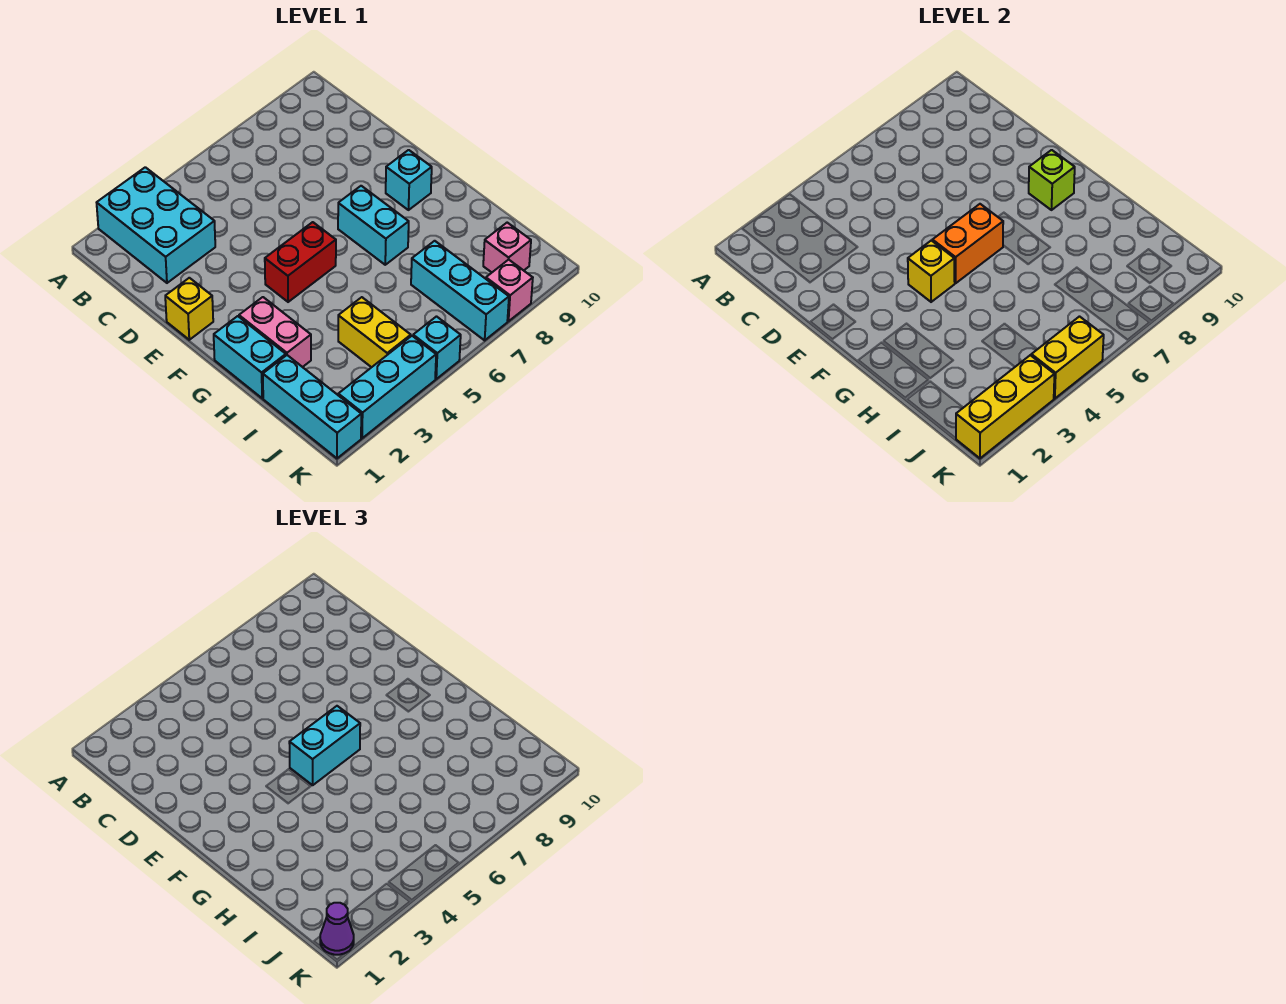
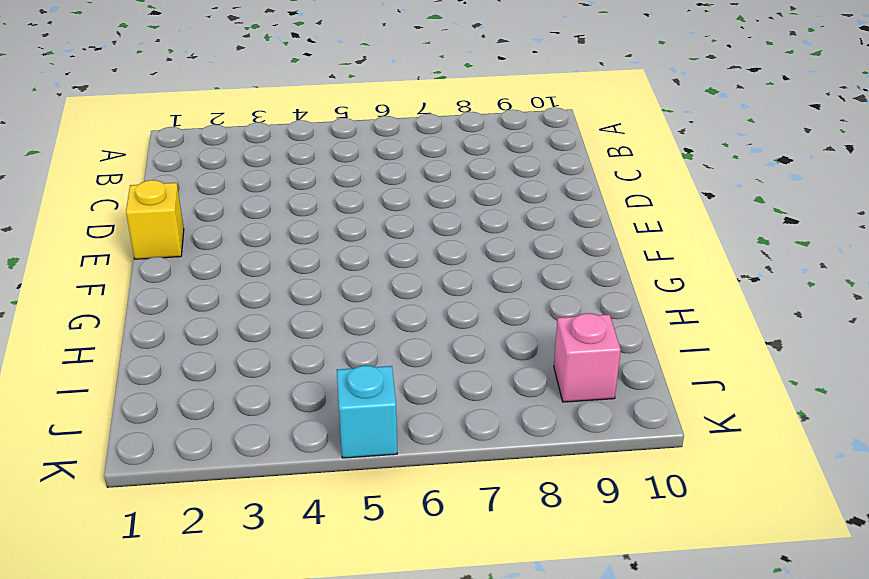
none -> cyan 2x3 brick [97,167,215,283]
none -> red 1x2 brick [265,222,336,302]
none -> cyan 1x2 brick [338,186,409,265]

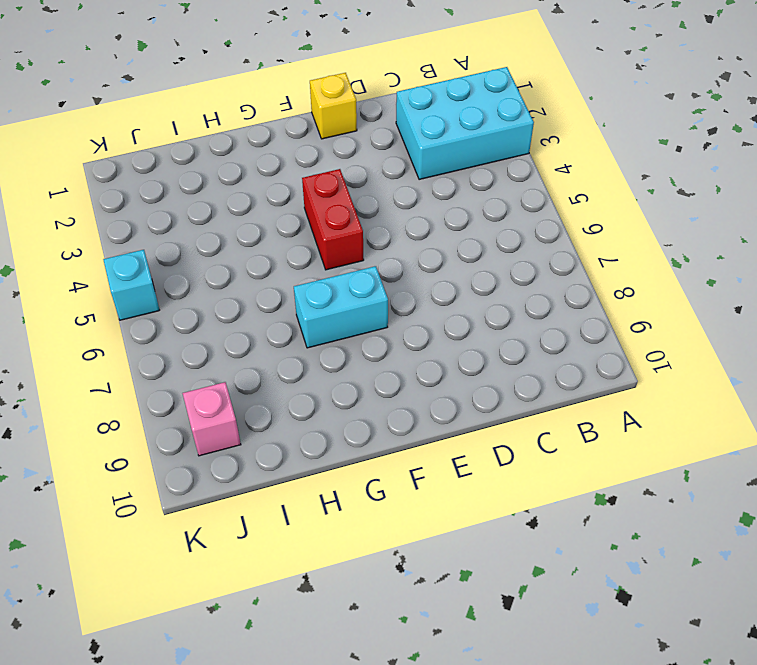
none -> cyan 1x1 brick [386,150,432,210]
none -> cyan 1x2 brick [214,316,286,398]
none -> pink 1x2 brick [239,297,311,367]

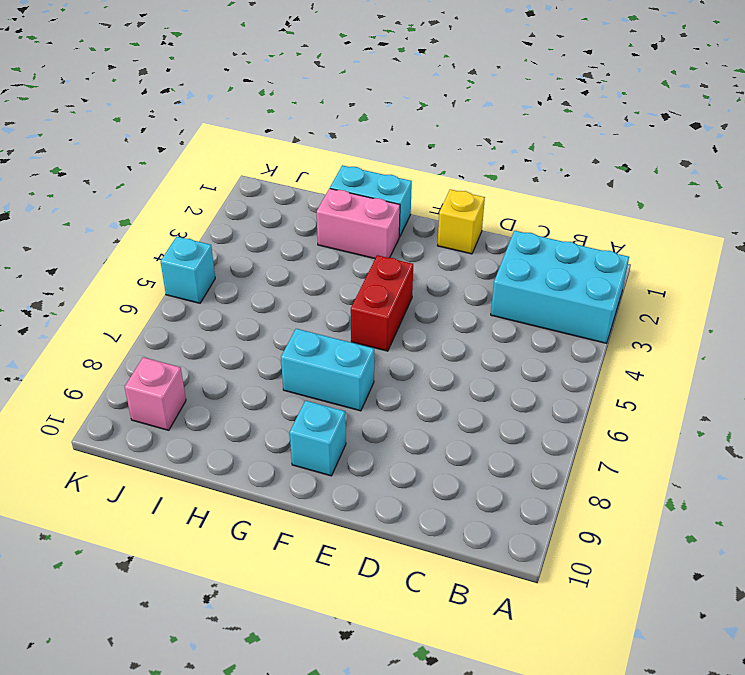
none -> cyan 1x3 brick [263,355,361,458]
none -> yellow 1x2 brick [338,297,411,367]
none -> cyan 1x3 brick [411,241,509,340]

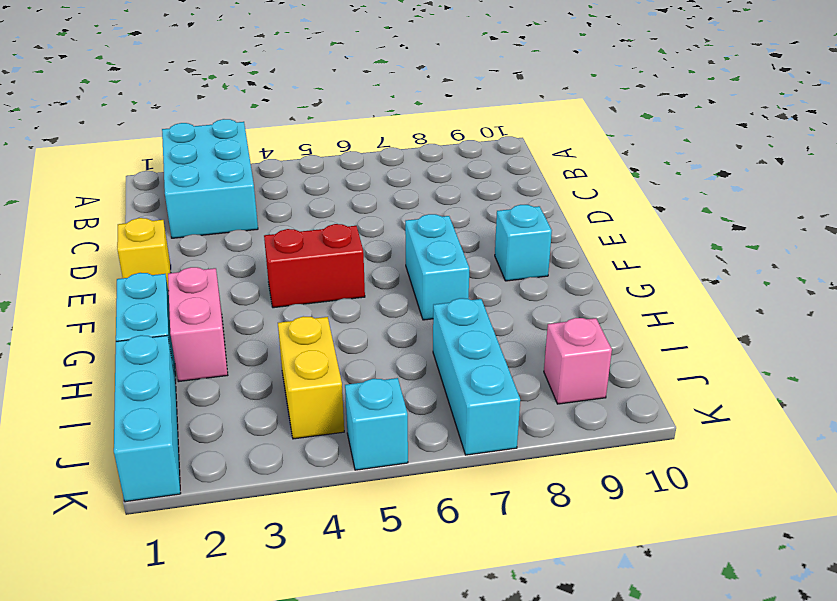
none -> cyan 1x3 brick [338,336,436,438]
none -> pink 1x1 brick [486,260,533,321]
none -> yellow 1x1 brick [908,241,955,302]

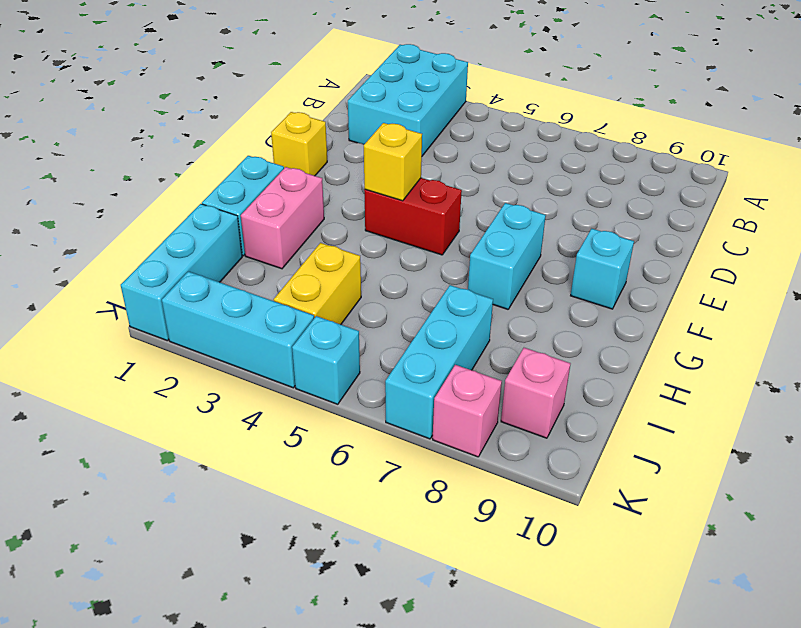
none -> orange 1x2 brick [932,204,1003,283]
none -> lime 1x1 brick [1029,150,1075,210]
none -> yellow 1x3 brick [956,355,1054,458]

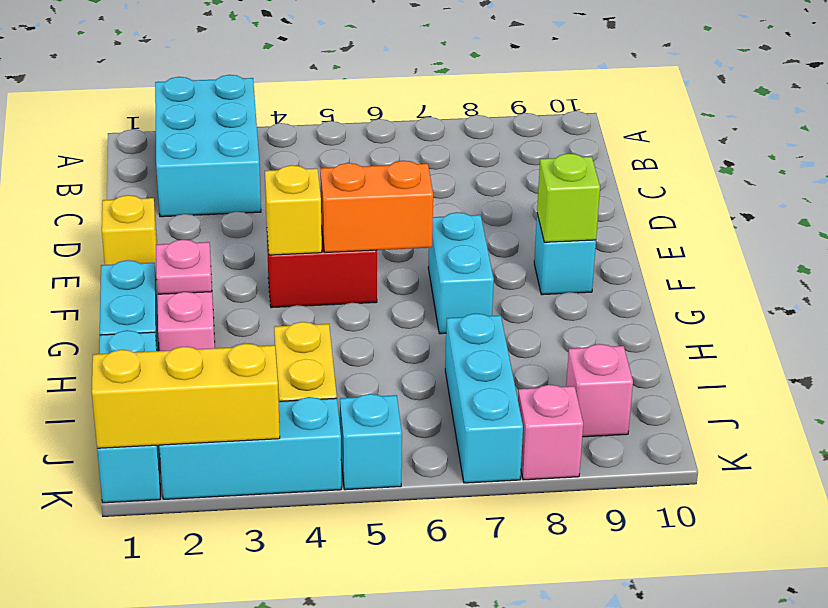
pink 1x1 plate [156,240,212,294] -> none
none -> yellow 1x2 brick [1031,317,1104,399]
none -> cyan 1x2 brick [289,706,360,785]
none -> purple 1x1 cone [320,903,354,955]

